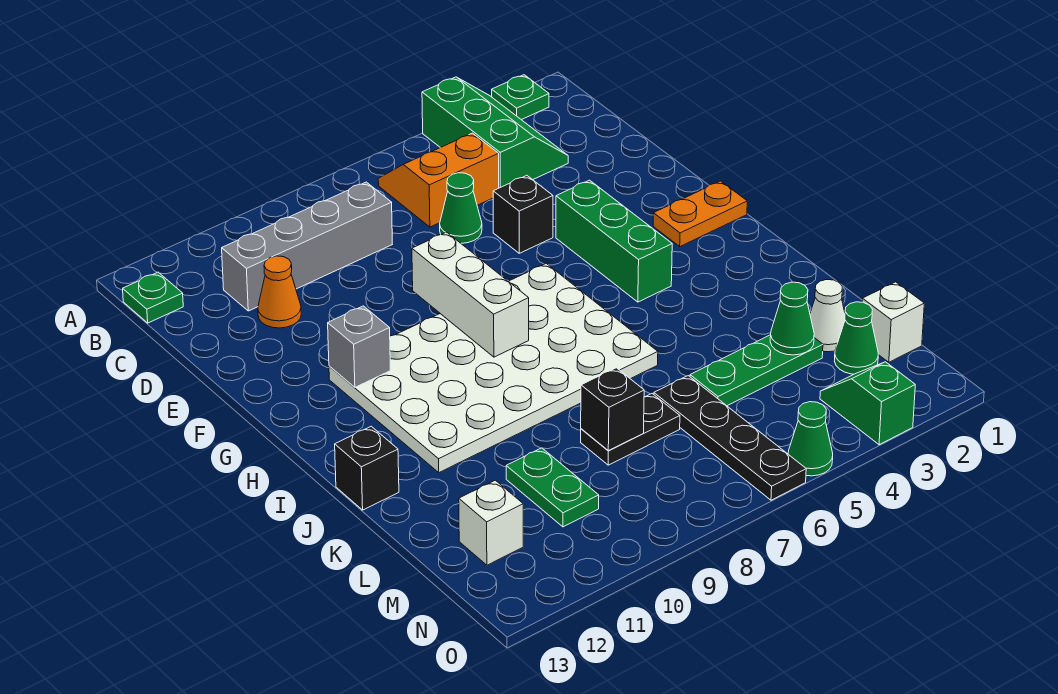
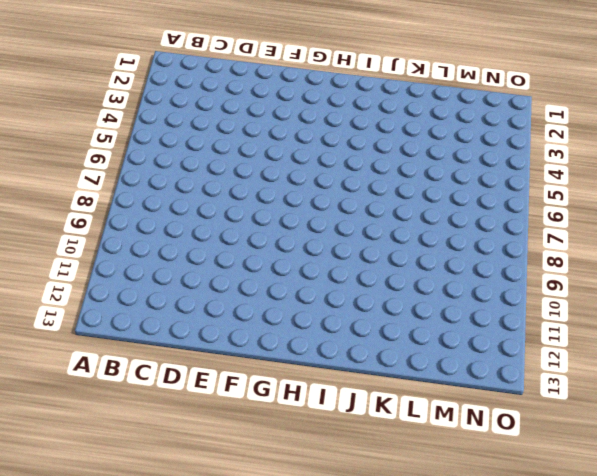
none -> green 1x1 plate [492,75,549,120]
none -> green 2x3 slope [422,77,568,188]
none -> orange 2x2 slope [378,133,499,227]

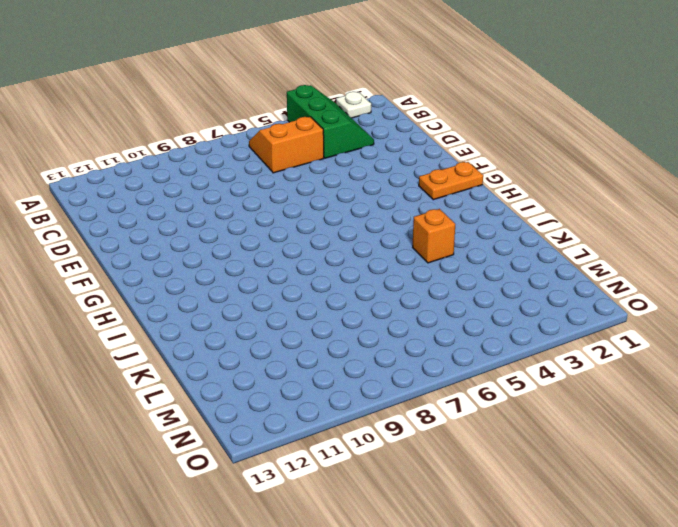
white 1x1 plate [336,92,371,118] -> green 1x1 plate [492,75,549,120]
orange 1x1 brick [413,209,455,263] -> none
none -> green 1x1 plate [123,272,183,323]
none -> grey 1x4 brick [222,182,392,311]
none -> green 1x1 cone [440,173,482,243]

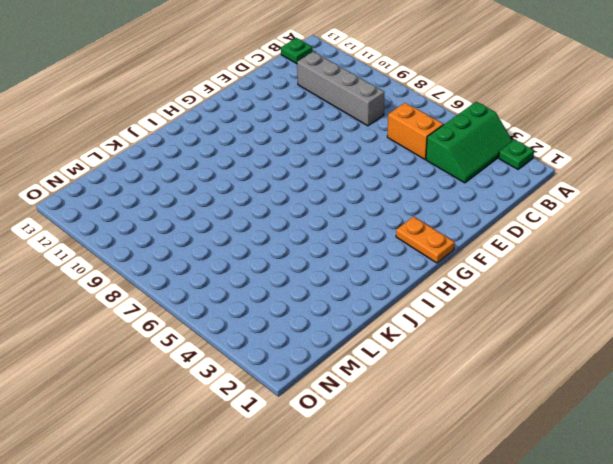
none -> green 1x1 cone [440,173,482,243]
none -> orange 1x1 cone [258,256,301,328]
none -> black 1x1 brick [493,176,553,253]

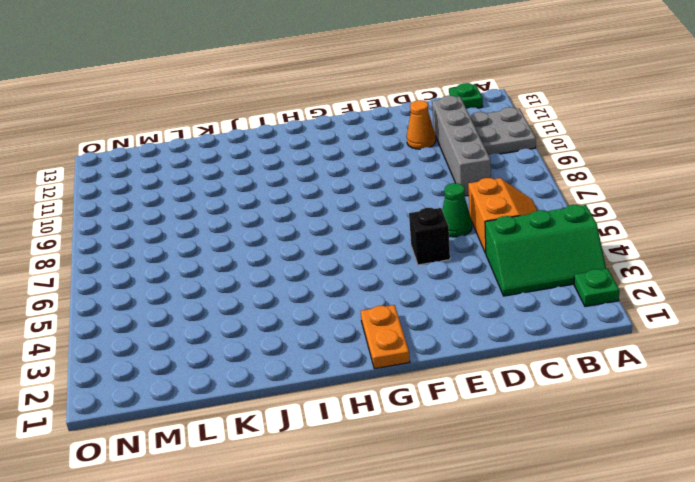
grey 2x2 plate [470,107,536,155] -> none
none -> green 1x3 brick [556,180,672,302]
none -> white 4x6 plate [329,263,658,472]
none -> black 1x1 brick [335,426,399,510]

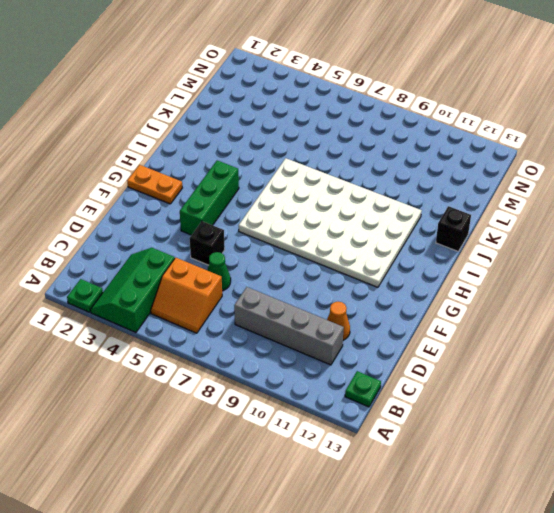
none -> white 1x1 cone [810,280,845,352]
none -> green 1x3 plate [690,335,823,406]
none -> black 1x4 plate [654,376,806,500]

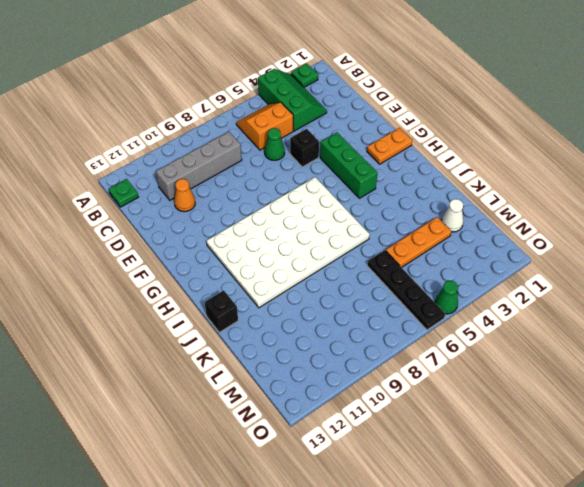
orange 1x3 plate [386,217,451,268] -> green 1x3 plate [690,335,823,406]
none -> black 1x2 plate [581,394,680,465]
none -> green 1x2 plate [506,448,599,527]
none -> white 1x1 brick [862,282,924,362]

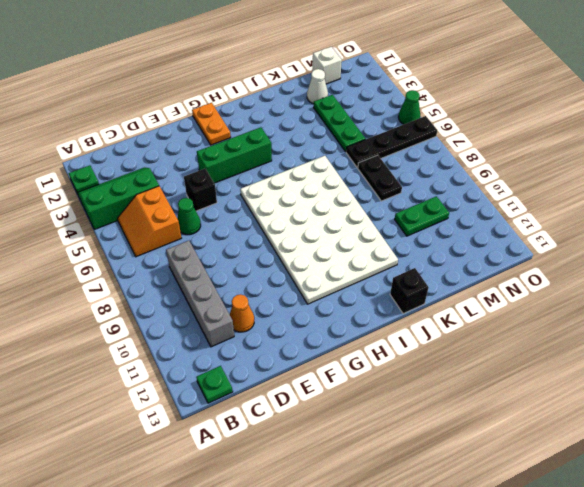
none -> green 1x1 cone [835,302,878,374]
none -> white 1x1 brick [459,480,523,565]
none -> green 1x2 slope [820,362,915,445]

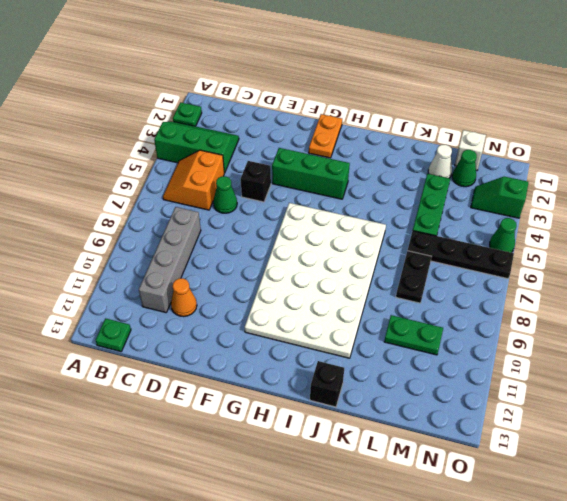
none -> white 1x1 brick [459,480,523,565]
none -> white 1x3 brick [412,232,529,357]
none -> grey 1x1 brick [328,306,390,387]

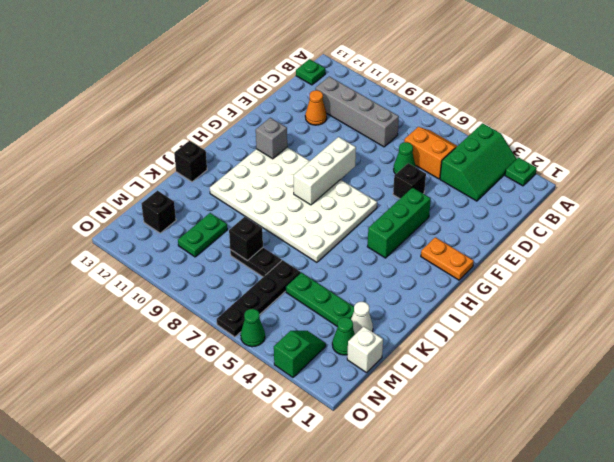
black 1x1 brick [142,191,176,233] -> white 1x1 brick [459,480,523,565]
none -> green 1x1 cone [770,282,814,355]

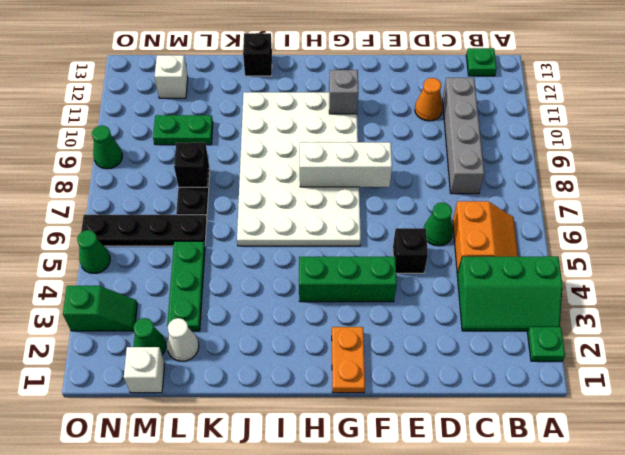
green 1x1 cone [92,126,122,169] -> green 1x1 cone moved to [770,282,814,355]

